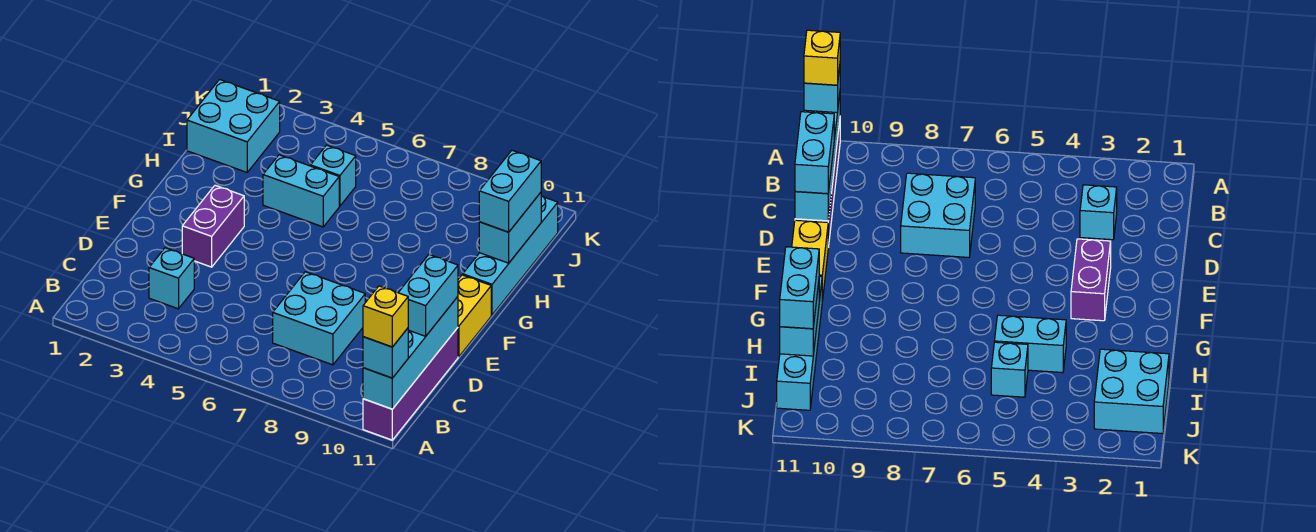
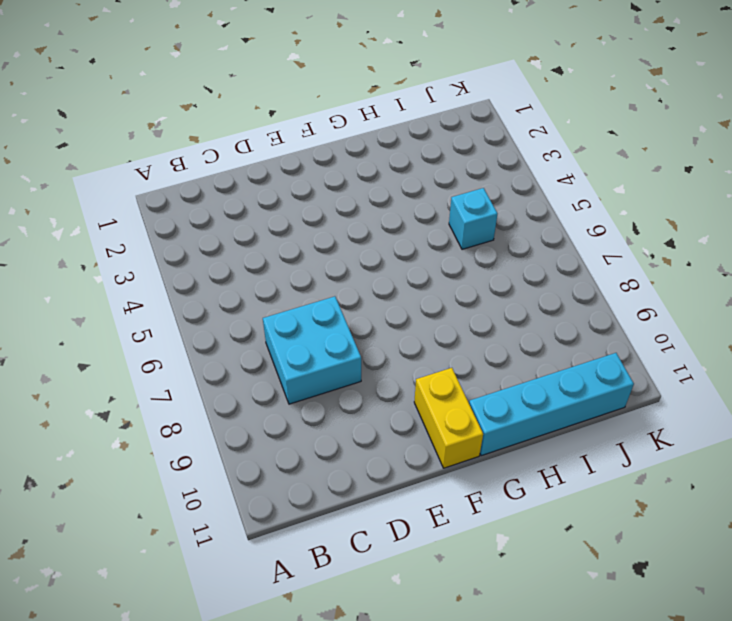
yellow 1x2 brick [414,368,483,468] -> yellow 1x2 brick turned to [458,275,491,357]
none -> purple 1x4 brick [363,328,458,440]
none -> cyan 1x1 brick [149,248,194,309]
none -> purple 1x2 brick [182,185,244,267]

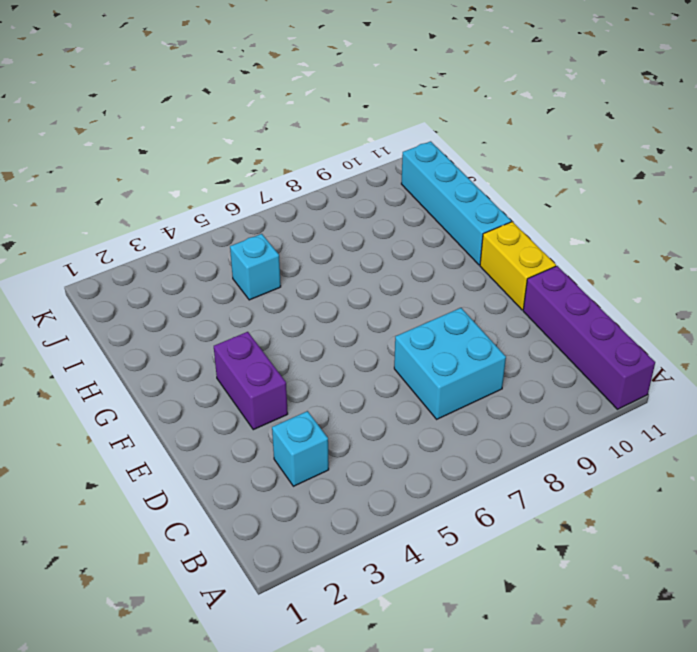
none -> cyan 1x2 brick [263,155,339,227]
none -> cyan 2x2 brick [187,80,280,172]
none -> cyan 1x4 brick [363,297,458,409]

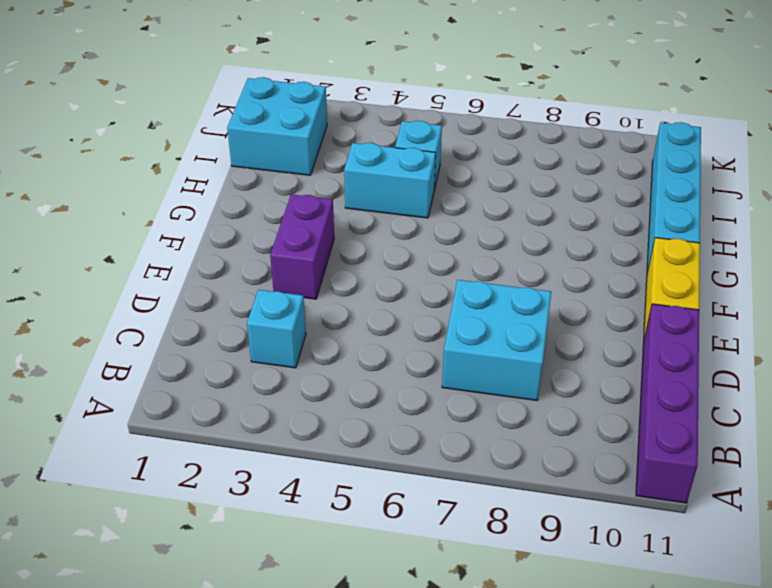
none -> cyan 1x4 brick [363,297,458,409]
none -> cyan 1x2 brick [479,193,541,263]
none -> cyan 1x1 brick [363,328,408,378]

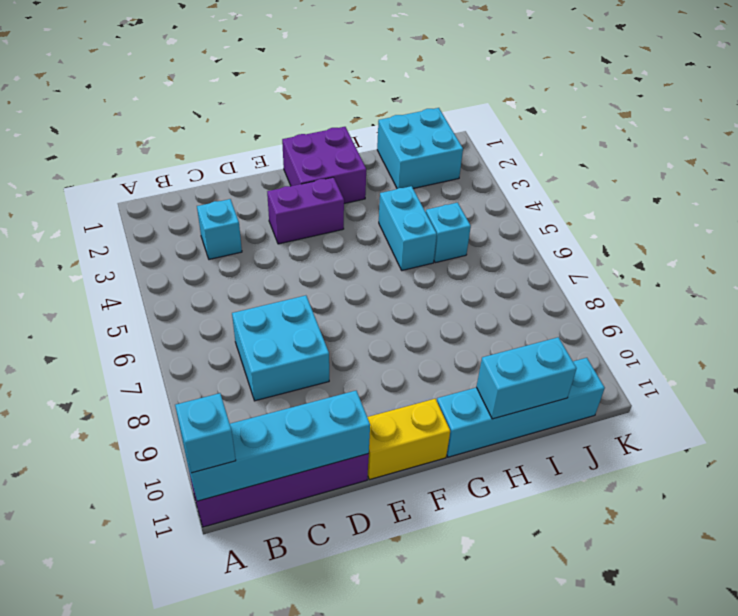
purple 2x2 brick [282,127,366,204] -> none
none -> cyan 1x2 brick [398,255,458,336]
none -> cyan 1x2 brick [479,150,541,232]
none -> yellow 1x1 brick [363,286,408,347]

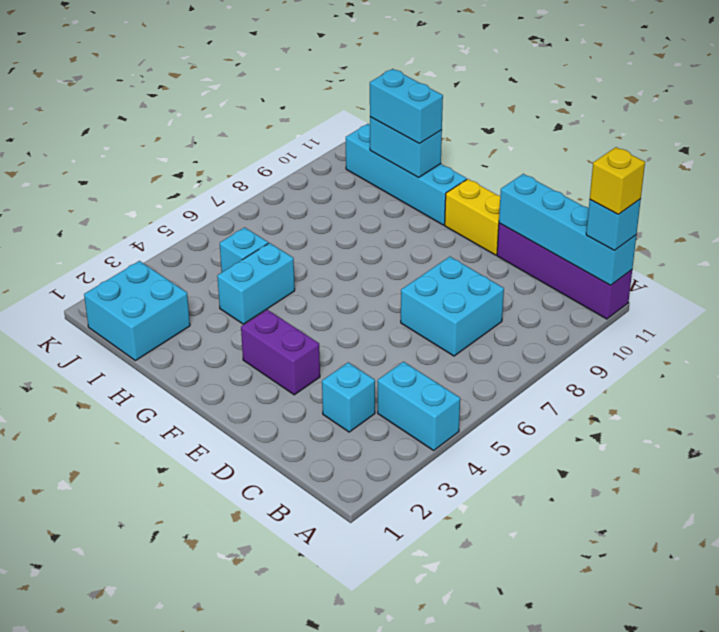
cyan 1x2 brick [378,362,460,450] -> cyan 1x2 brick moved to [398,255,458,336]

